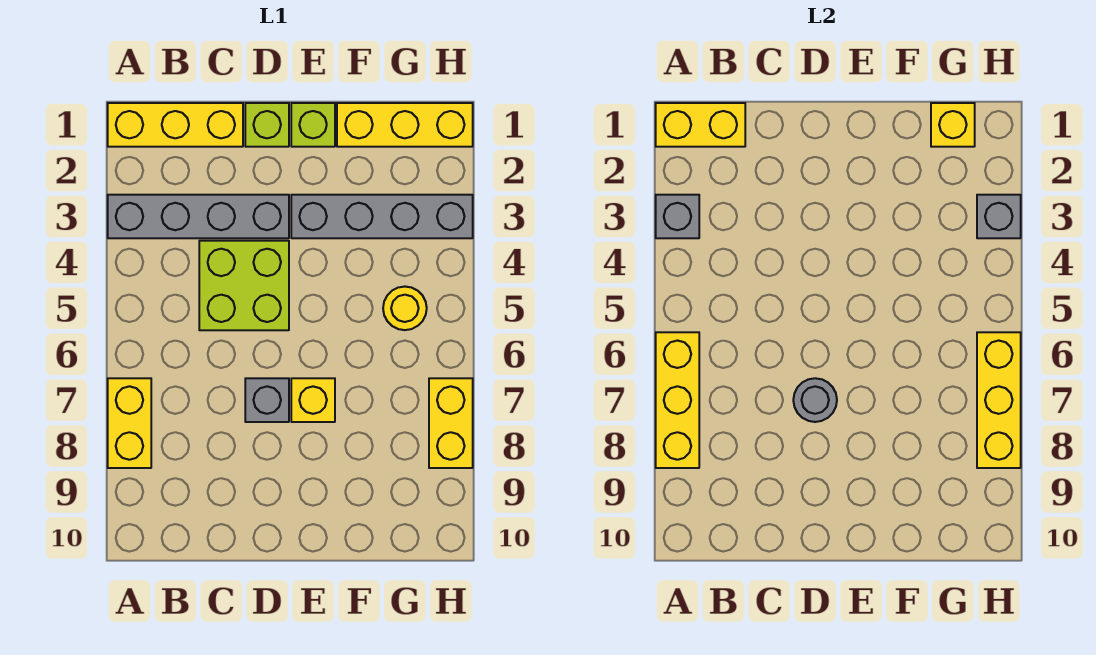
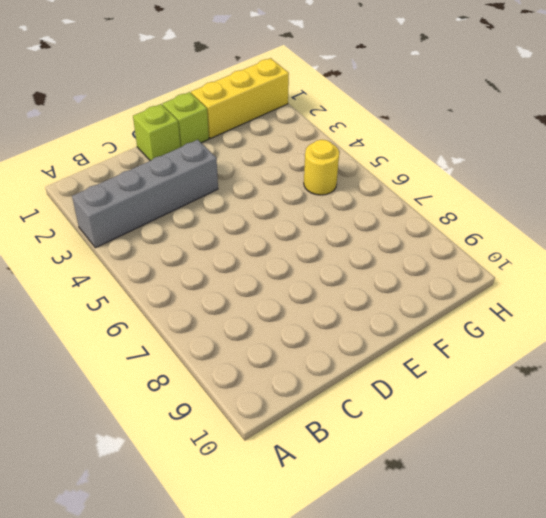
none -> yellow 1x3 brick [108,103,243,147]
none -> yellow 1x2 brick [108,378,151,468]
none -> lime 2x2 brick [199,241,289,330]

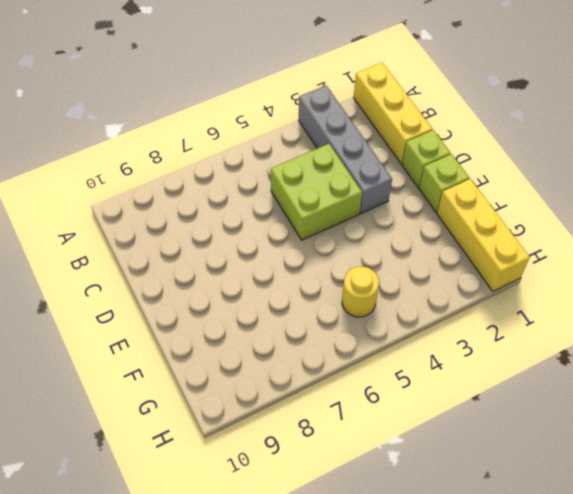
none -> yellow 1x2 brick [108,378,151,468]
none -> grey 1x1 brick [245,378,289,422]
none -> grey 1x4 brick [291,195,473,238]

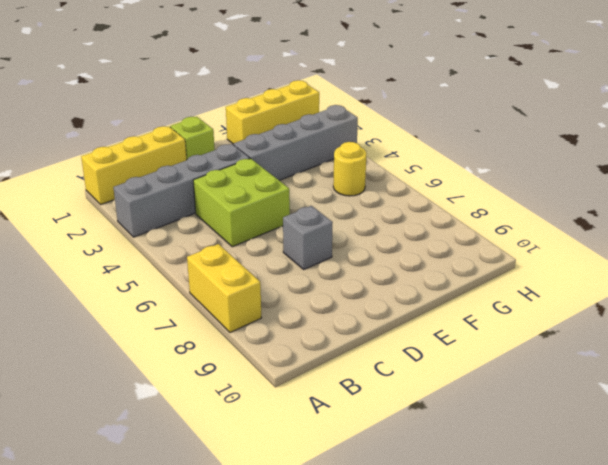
none -> lime 1x1 brick [291,103,335,147]
none -> yellow 1x1 brick [291,378,335,422]
none -> yellow 1x2 brick [429,378,473,468]

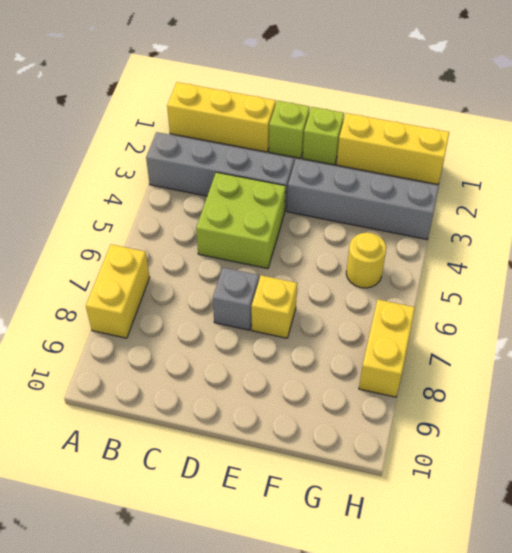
none -> yellow 1x2 brick [656,103,745,147]
none -> grey 1x1 brick [656,195,699,238]
none -> yellow 1x3 brick [656,332,699,468]

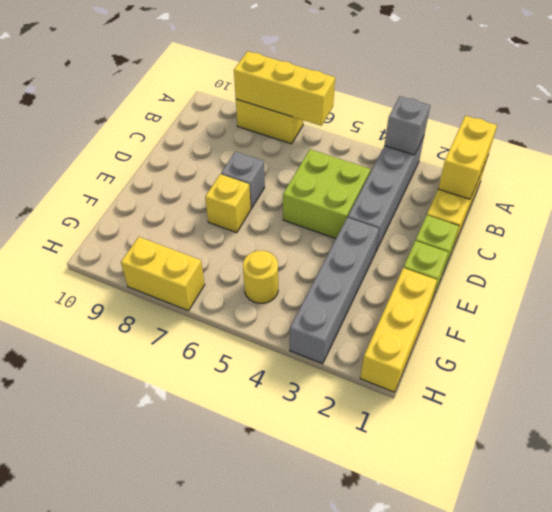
none -> grey 1x1 round brick [793,378,837,422]
none -> yellow 1x1 brick [931,103,975,147]
none -> grey 1x1 brick [977,195,1021,238]

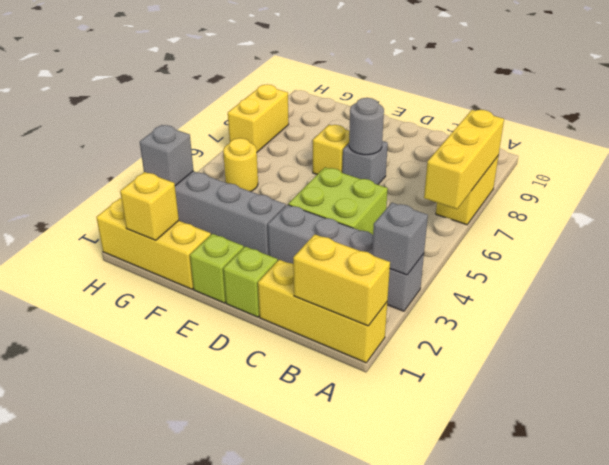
none -> yellow 1x3 brick [977,332,1021,468]

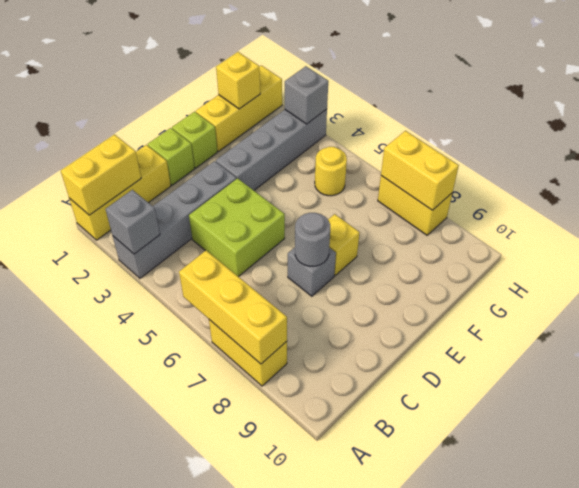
yellow 1x2 brick [381,131,459,210] -> yellow 1x3 brick [977,332,1021,468]

